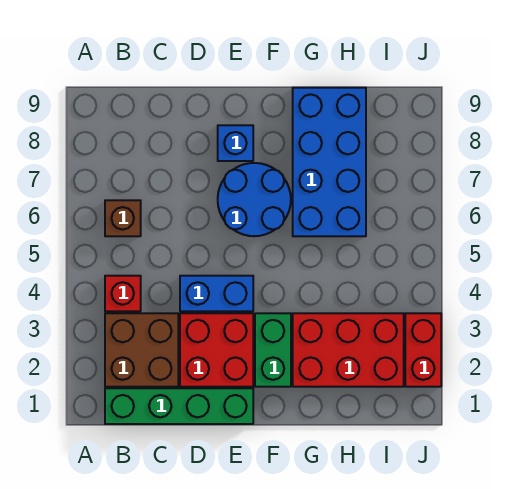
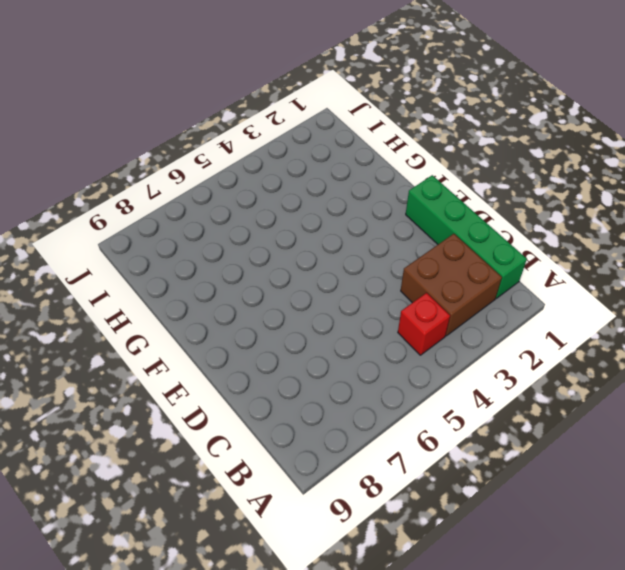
none -> brown 1x1 brick [105,200,141,236]
none -> red 2x2 brick [180,313,253,387]
none -> blue 1x2 brick [180,276,253,311]

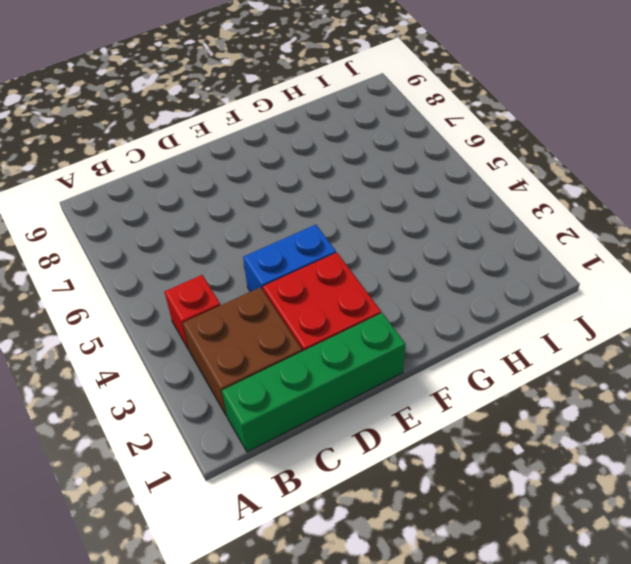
none -> brown 1x1 brick [105,200,141,236]
none -> blue 2x2 round brick [218,163,291,236]
none -> blue 1x1 brick [218,125,253,161]

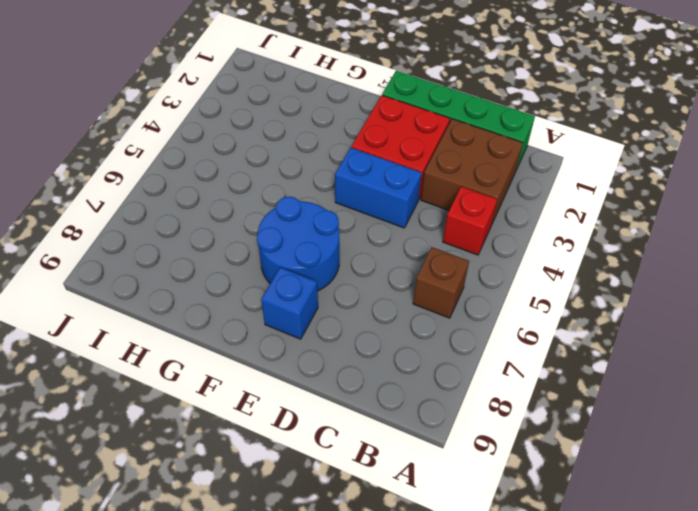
none -> green 1x2 brick [255,313,291,387]
none -> red 2x3 brick [293,313,404,387]
none -> blue 2x4 brick [293,88,366,236]

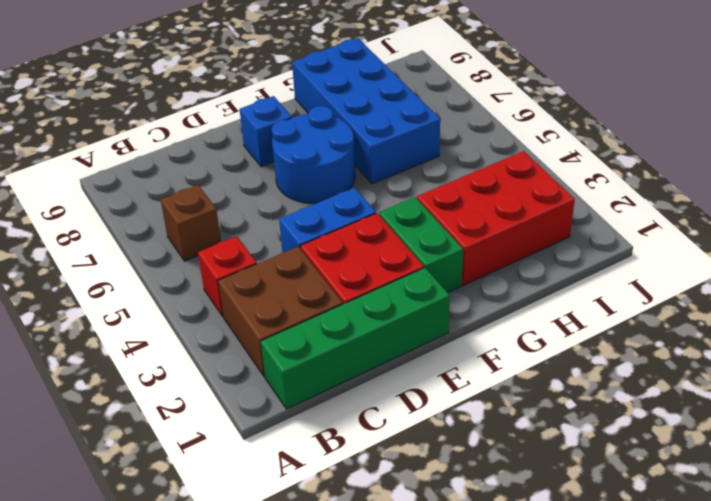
none -> red 1x2 brick [405,313,441,387]

